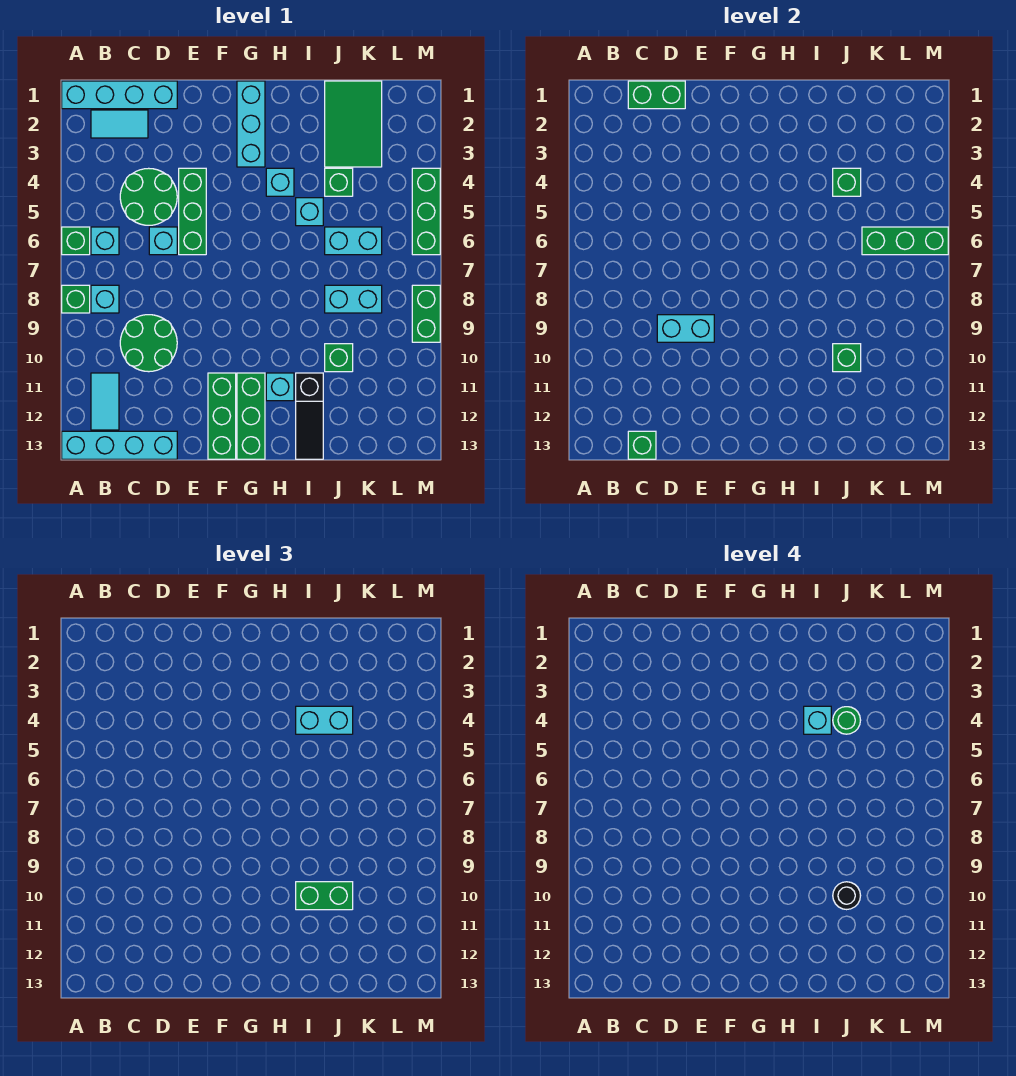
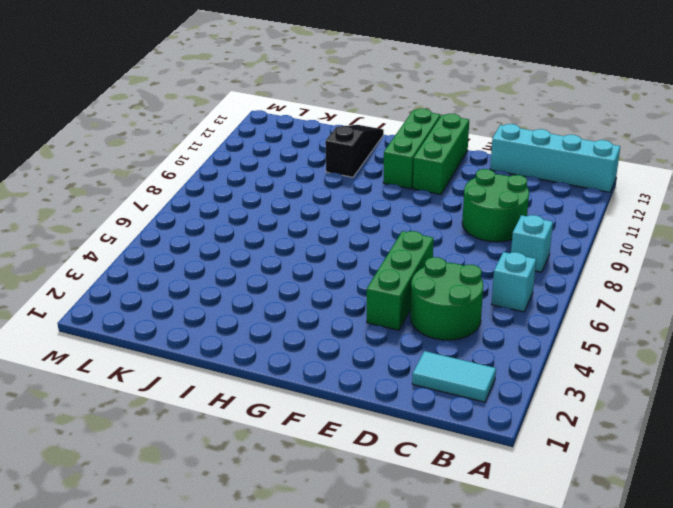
none -> cyan 1x4 brick [62,81,177,109]
none -> green 1x1 brick [62,227,90,255]
none -> green 1x1 brick [62,285,90,313]
none -> cyan 1x2 tile [91,373,119,430]

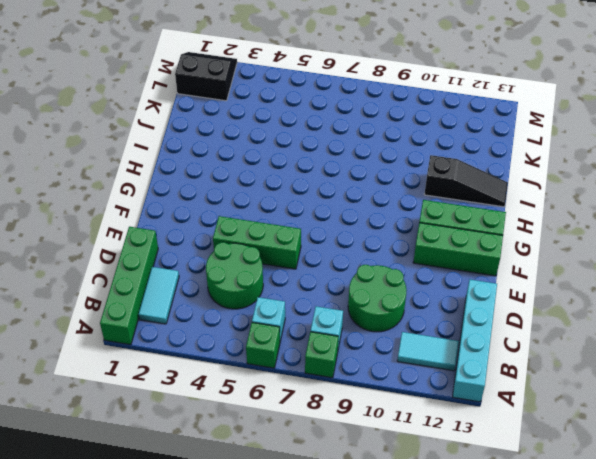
green 1x4 brick [100,227,158,345] -> cyan 1x4 brick [62,81,177,109]
black 2x2 slope [175,52,237,101] -> none
none -> cyan 1x1 brick [149,227,177,255]
none -> cyan 1x3 brick [237,81,265,167]
none -> cyan 1x1 brick [266,168,294,196]
none -> cyan 1x1 brick [266,373,294,401]

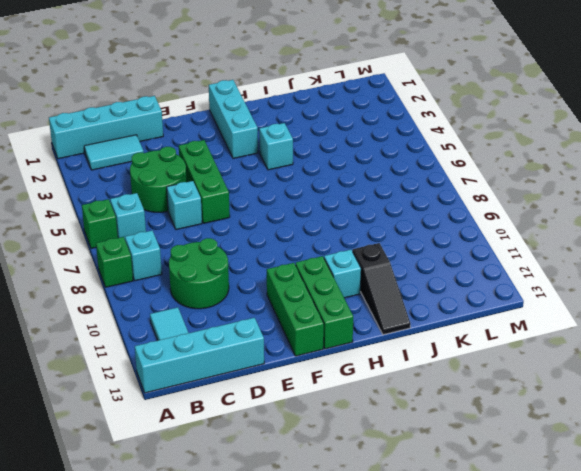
none -> cyan 1x1 brick [296,198,323,226]
none -> green 2x3 tile [325,81,382,167]
none -> green 1x1 brick [325,168,353,196]
none -> cyan 1x2 brick [325,227,382,255]

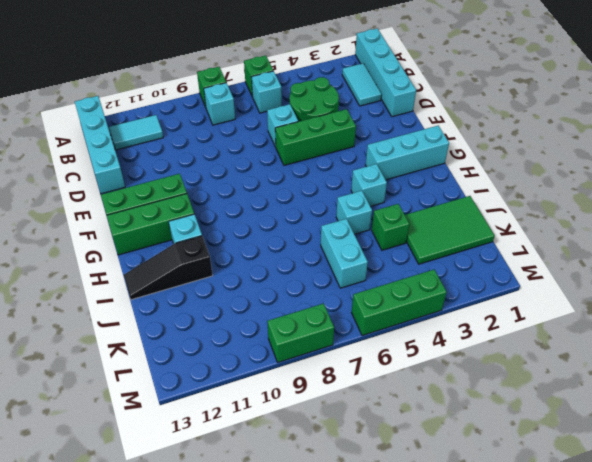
none -> green 2x2 round brick [120,315,177,372]
none -> cyan 1x2 brick [325,285,382,313]
none -> green 1x1 brick [325,344,353,372]
none -> green 1x2 brick [628,81,685,109]

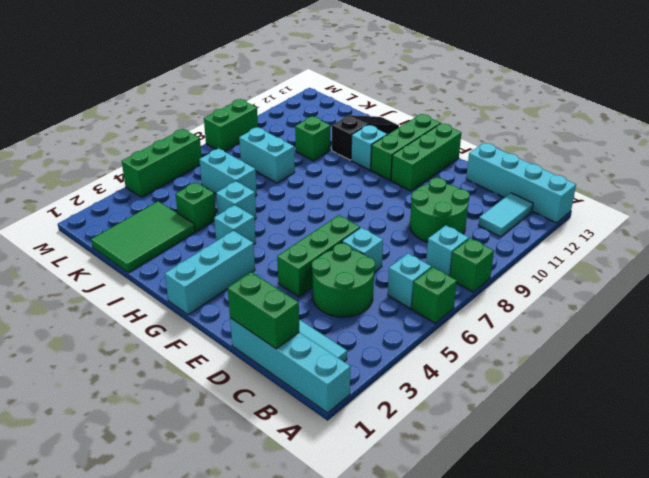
none -> green 1x1 brick [628,431,656,459]
none -> cyan 1x2 brick [657,315,714,342]
none -> green 1x1 brick [833,168,861,196]
none -> green 1x1 brick [833,344,861,372]

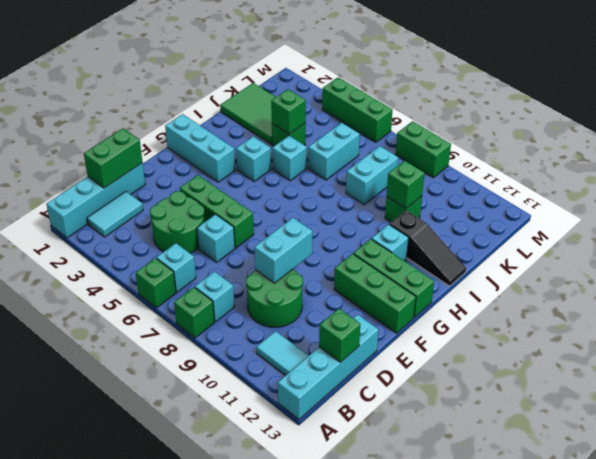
none -> green 1x3 brick [862,227,948,255]
none -> cyan 1x2 brick [296,706,353,734]
none -> green 1x2 brick [296,882,353,910]
none -> cyan 1x1 brick [804,706,831,734]

